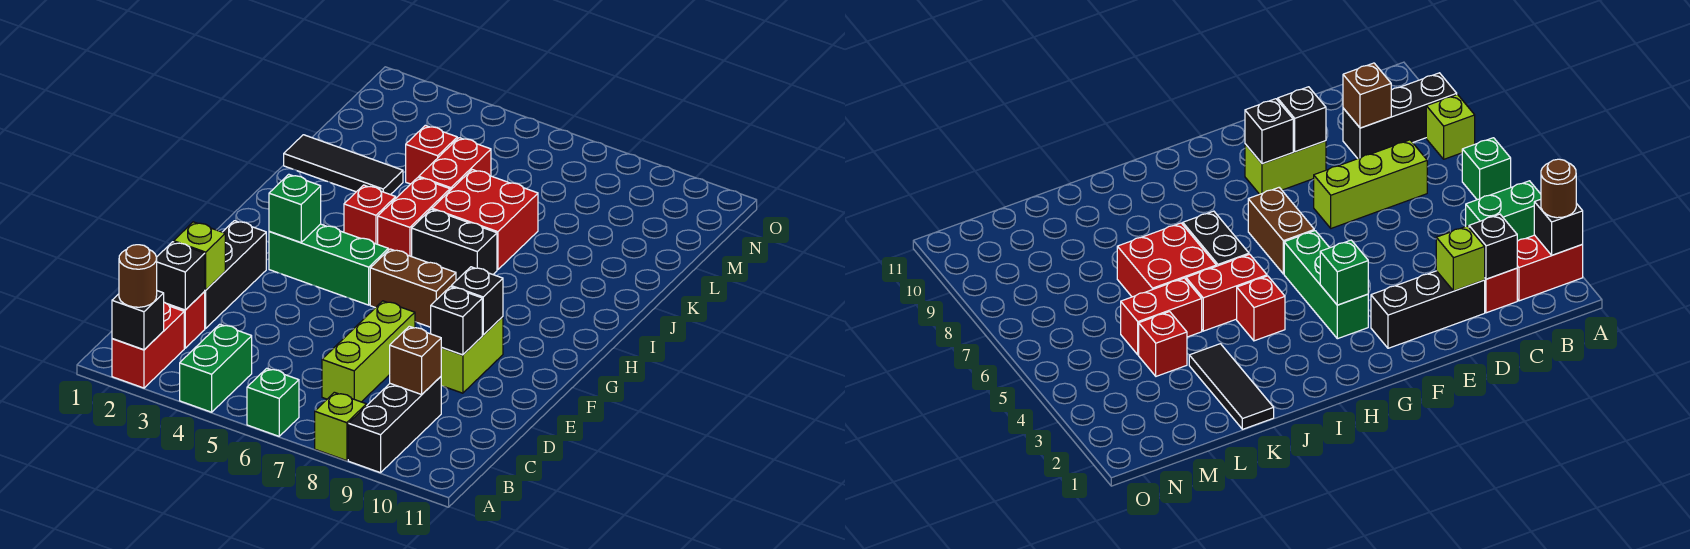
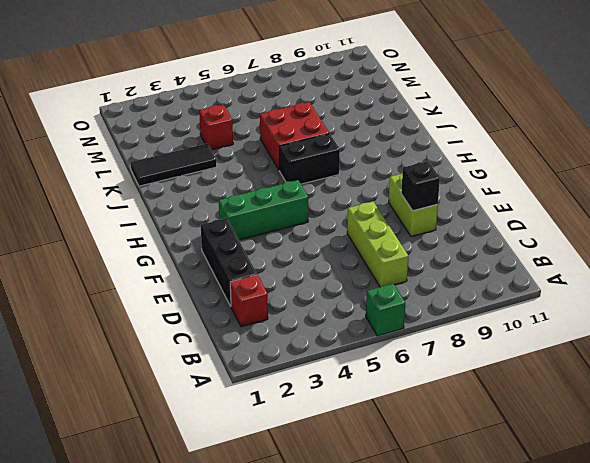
none -> red 1x2 brick [112,302,184,388]
none -> green 1x2 brick [180,324,252,412]
none -> lime 1x1 brick [315,392,366,461]

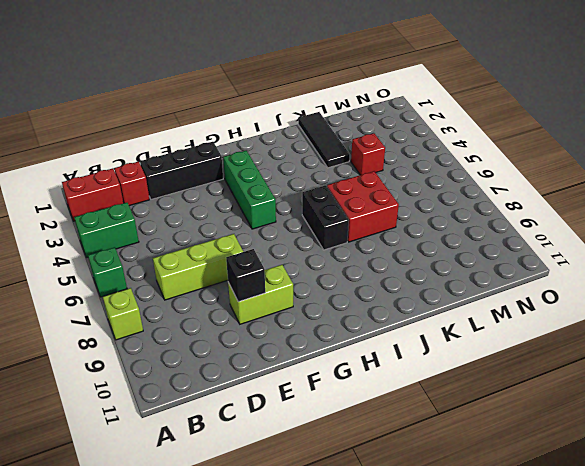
none -> black 1x3 brick [348,377,441,473]
none -> brown 1x2 brick [370,249,456,327]
none -> red 1x1 brick [344,185,396,244]

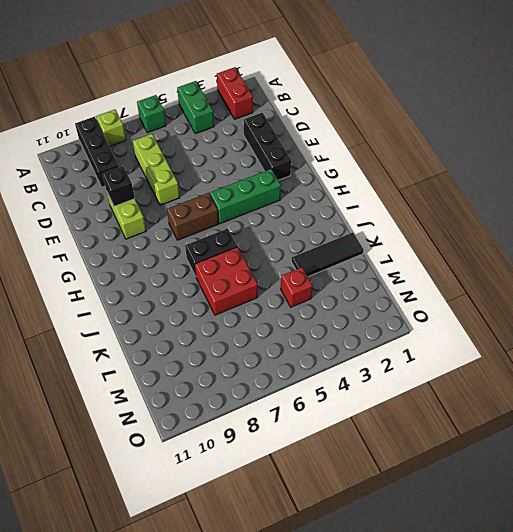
none -> red 1x1 brick [168,291,205,348]
none -> red 1x1 brick [344,185,396,244]
none -> red 1x2 brick [378,177,450,257]

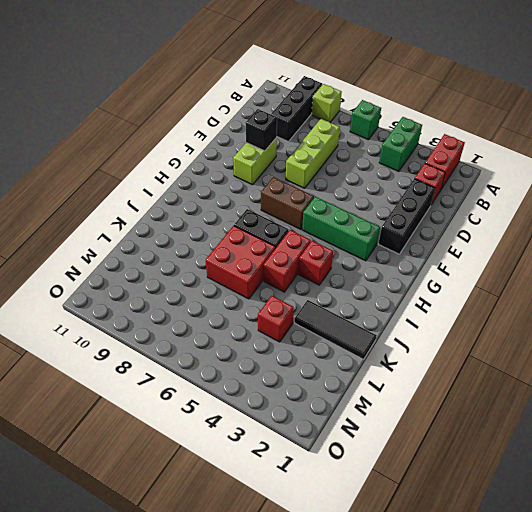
none -> red 1x2 brick [419,138,491,190]
none -> black 1x1 brick [112,291,164,350]
none -> black 1x1 brick [157,242,205,310]

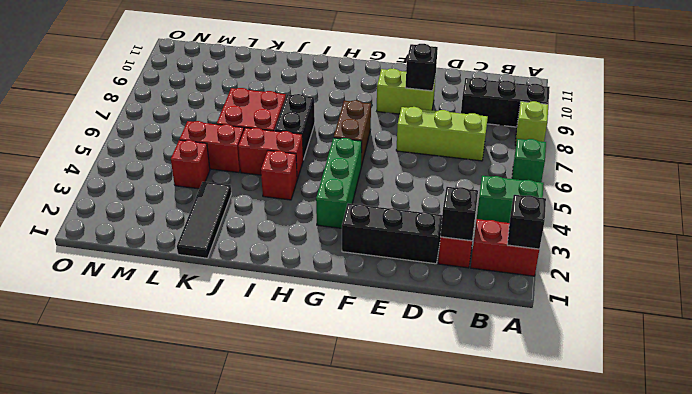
none -> brown 1x1 brick [390,326,441,395]
none -> lime 1x1 brick [174,222,225,290]
none -> black 1x1 brick [451,267,503,335]

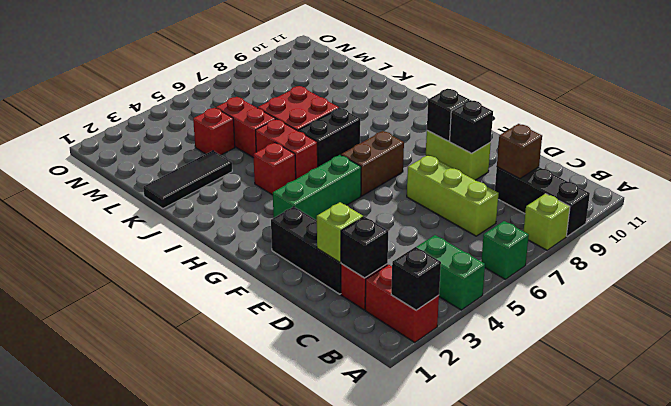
none -> green 1x1 brick [269,174,321,242]
none -> brown 1x1 round brick [119,245,157,307]

